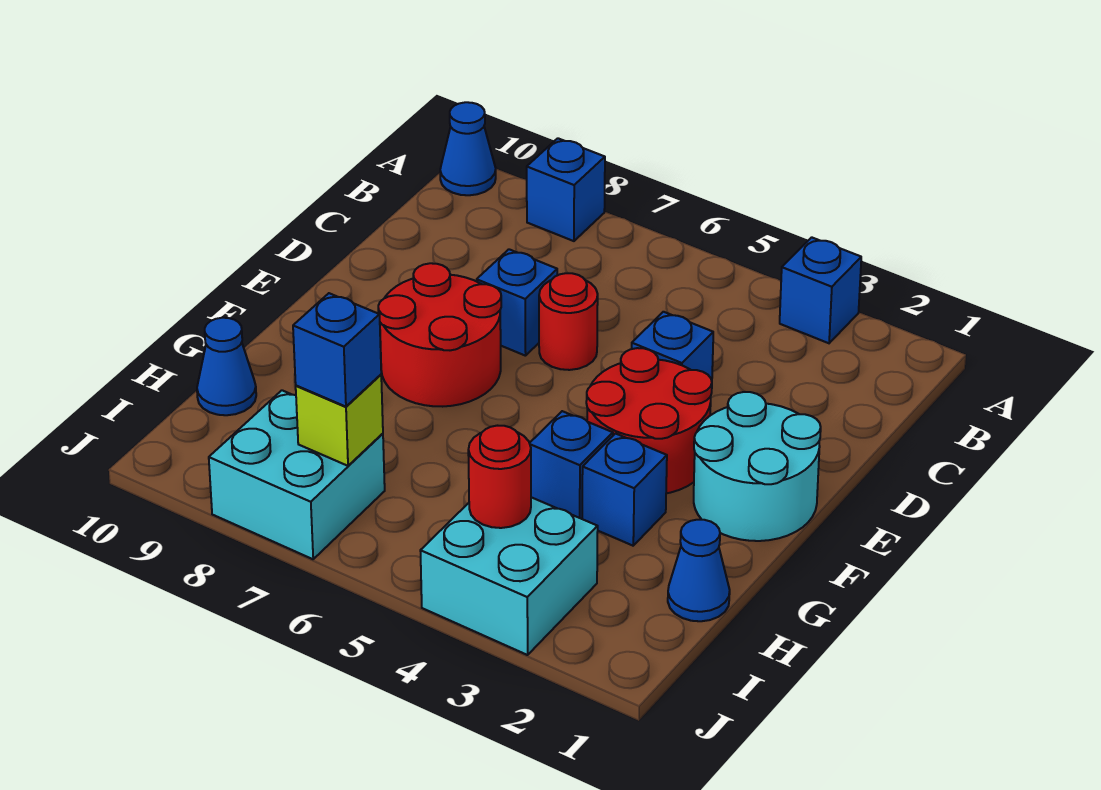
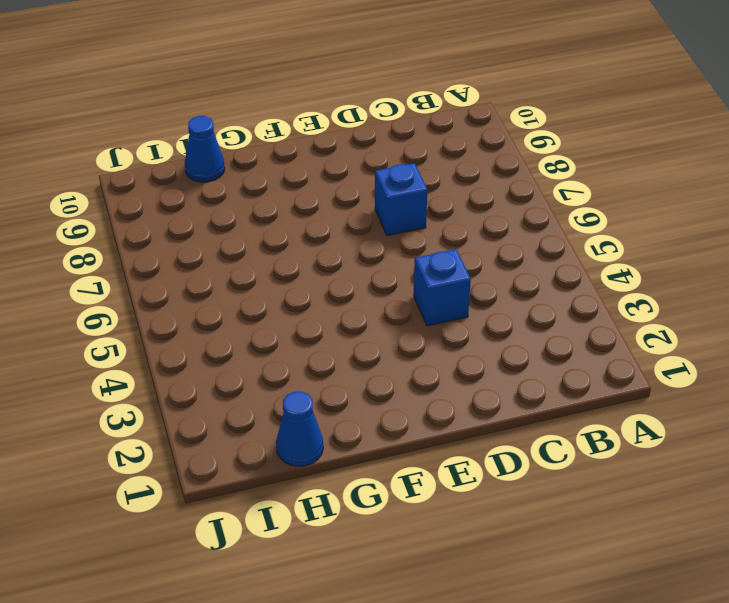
none -> blue 1x1 brick [780,237,861,343]
none -> blue 1x1 brick [527,138,605,241]
none -> blue 1x1 cone [440,102,496,195]

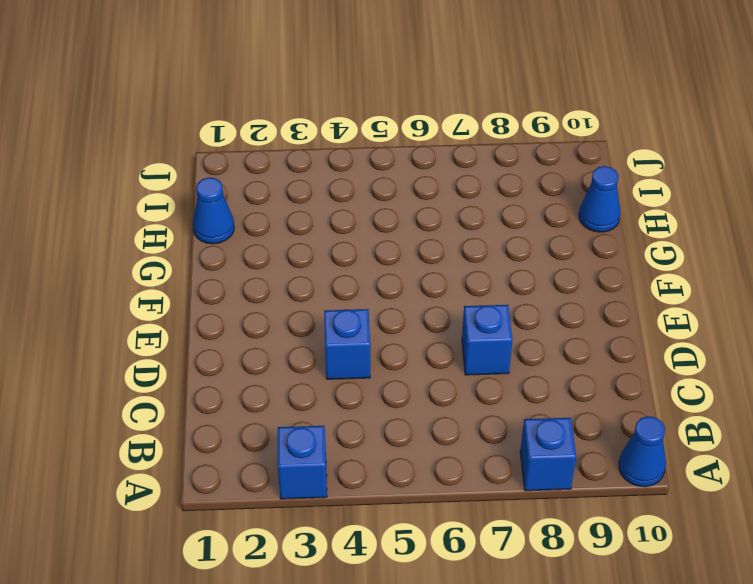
none -> red 1x1 round brick [539,273,598,370]
none -> cyan 2x2 round brick [694,392,821,541]
none -> red 2x2 round brick [586,348,712,493]

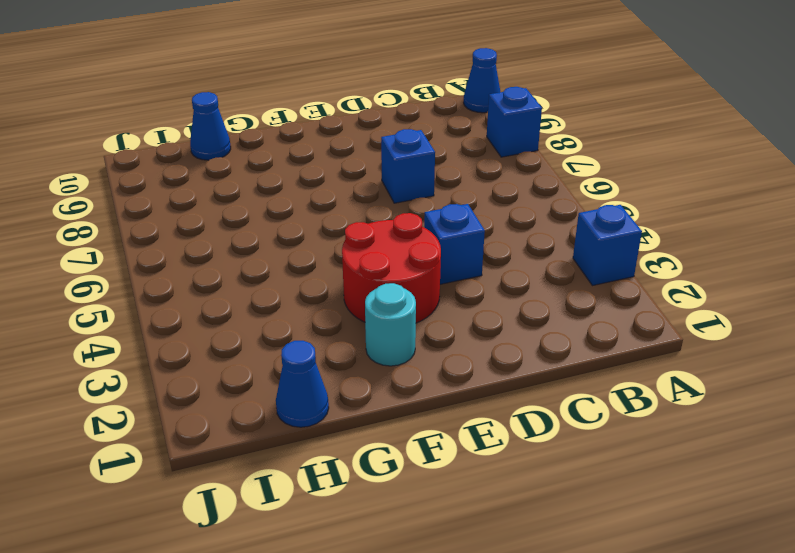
cyan 1x1 round brick [365,283,416,366] -> cyan 2x2 round brick [694,392,821,541]
none -> red 1x1 round brick [539,273,598,370]
none -> red 2x2 round brick [378,263,501,407]
none -> blue 1x1 brick [582,434,667,546]

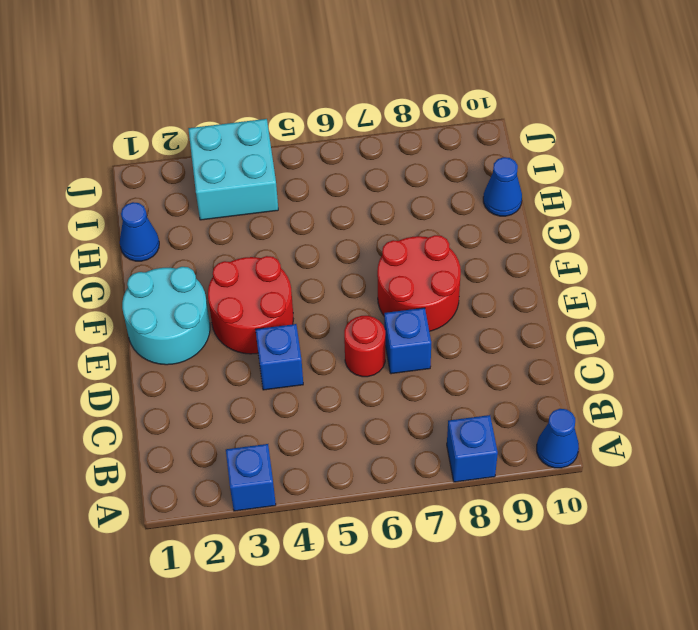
none -> blue 1x1 brick [582,434,667,546]
none -> blue 1x1 brick [530,411,613,519]
none -> cyan 2x2 brick [209,390,385,559]

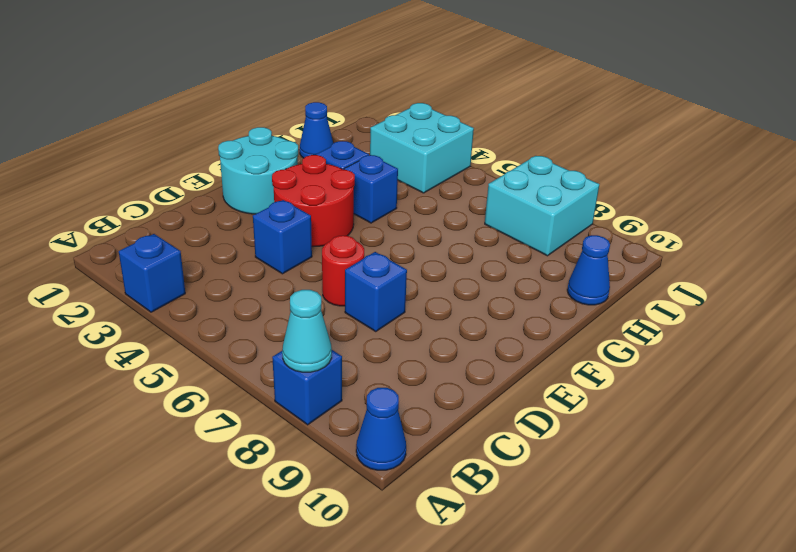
cyan 1x1 cone [282,290,332,372] -> none
none -> red 2x2 round brick [378,263,501,407]
none -> red 1x1 round brick [468,426,531,528]
none -> lime 1x1 brick [296,375,383,466]

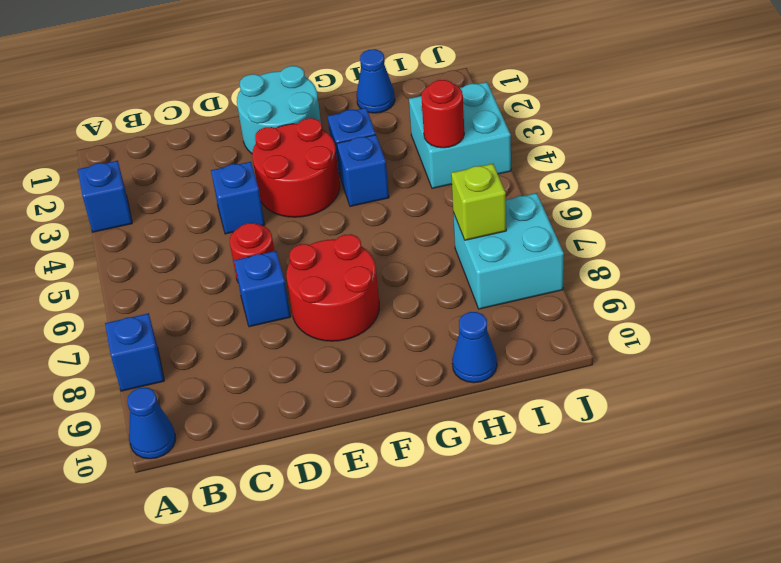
none -> blue 1x1 brick [293,293,381,407]

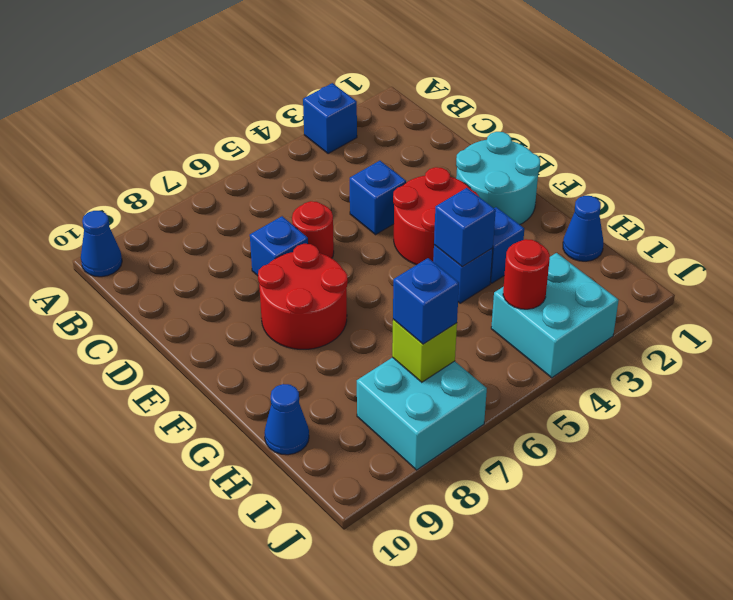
blue 1x1 brick [434,188,496,267] -> blue 1x1 brick moved to [527,138,605,241]

